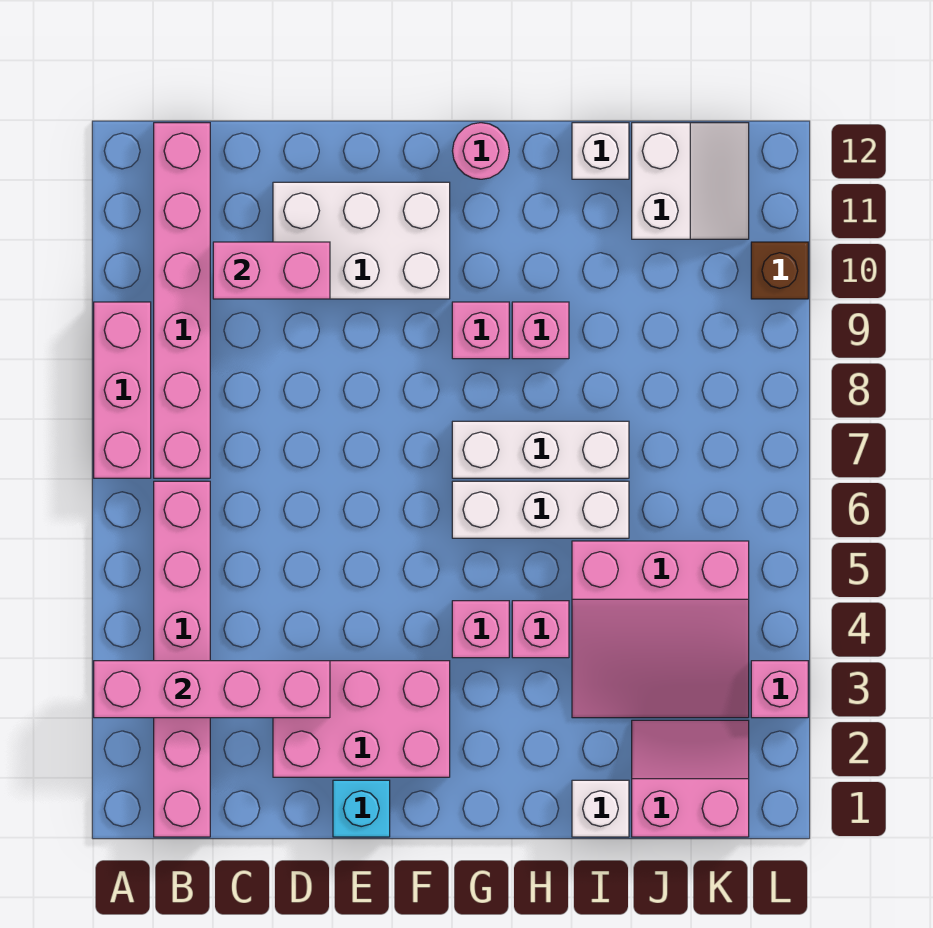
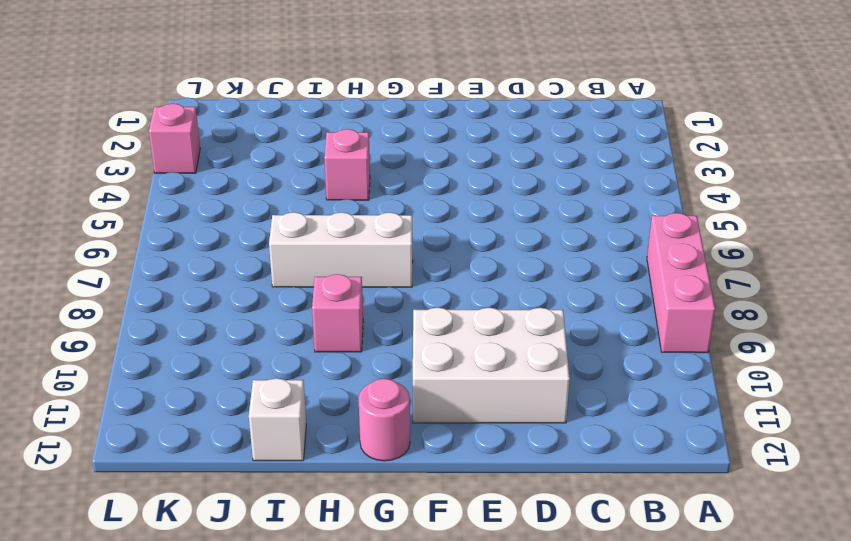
none -> pink 1x6 brick [154,481,210,837]
none -> pink 1x6 brick [154,123,210,478]
none -> pink 2x3 brick [273,661,450,777]

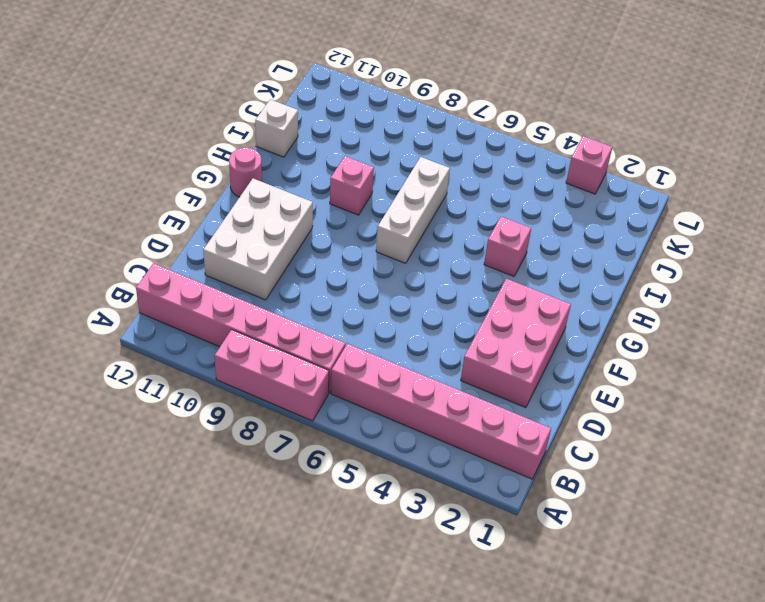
none -> cyan 1x1 brick [333,780,390,837]
none -> pink 1x1 brick [452,601,509,658]
none -> white 1x3 brick [452,481,629,538]

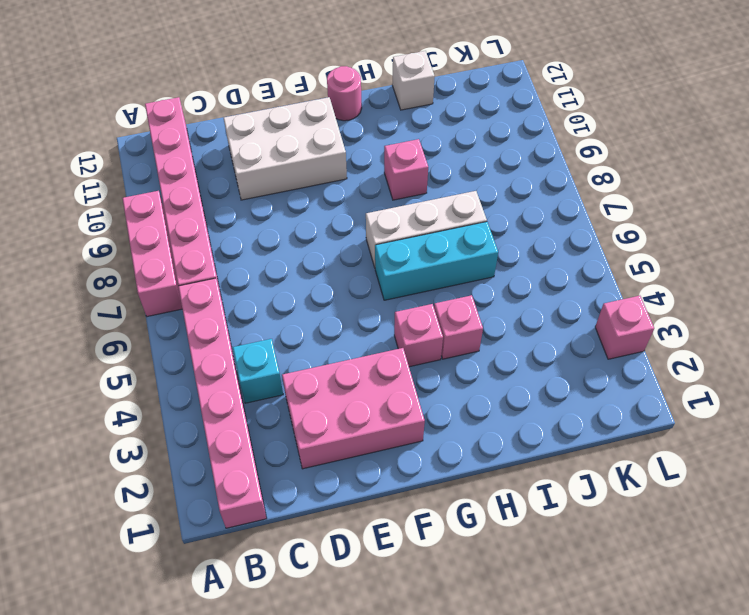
cyan 1x1 brick [233,339,283,403] -> cyan 1x1 brick moved to [333,780,390,837]
cyan 1x3 brick [375,222,498,300] -> white 1x3 brick [452,481,629,538]
none -> pink 1x1 brick [452,302,509,359]
none -> white 1x1 brick [572,780,629,837]
none -> pink 3x3 slope [572,541,749,718]

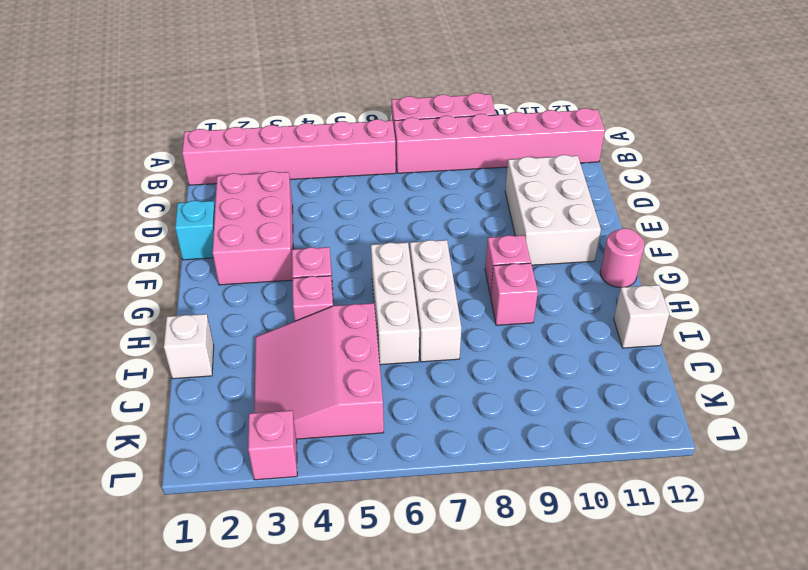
none -> pink 2x2 slope [632,720,749,837]
none -> white 2x2 slope [632,123,749,239]
none -> brown 1x1 brick [751,242,808,299]

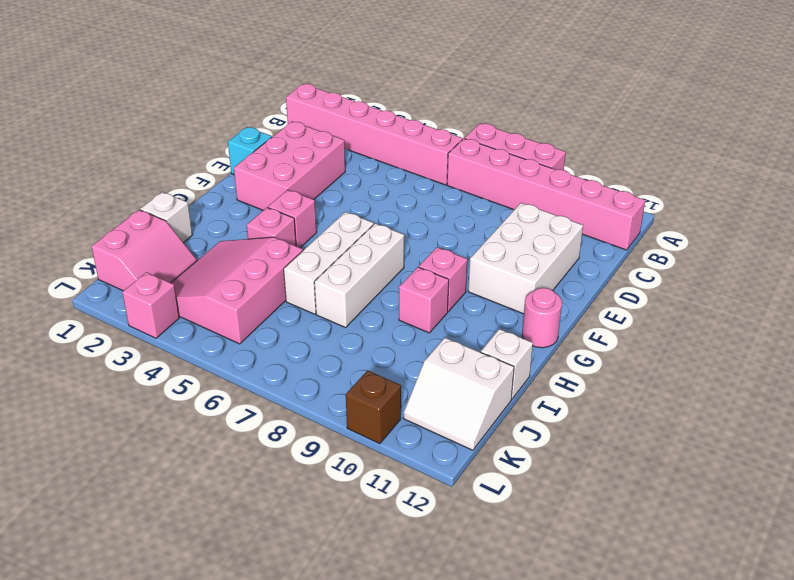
none -> pink 1x4 brick [94,661,330,718]
none -> pink 1x2 brick [213,242,330,299]

